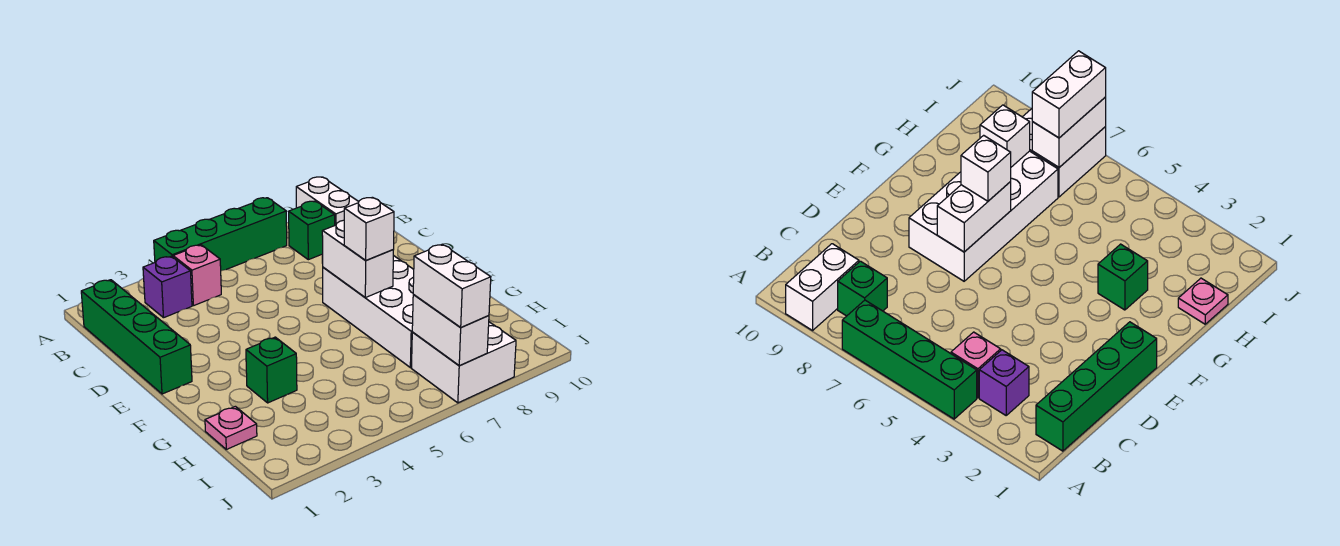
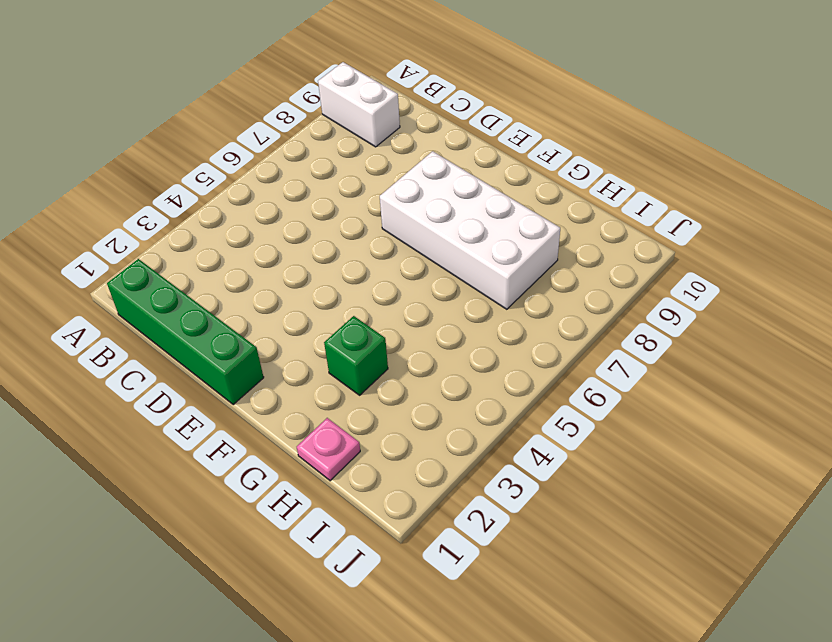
none -> green 1x4 brick [154,198,287,271]
none -> purple 1x1 brick [143,256,192,318]
none -> pink 1x1 brick [173,245,221,306]

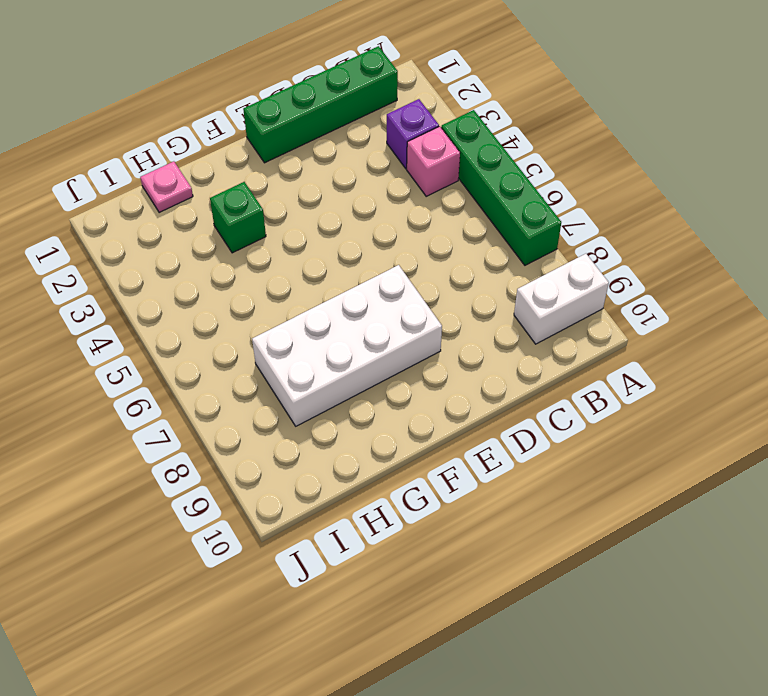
none -> green 1x1 brick [289,201,335,260]
none -> white 2x2 brick [411,322,516,403]
none -> white 1x2 brick [322,220,393,298]

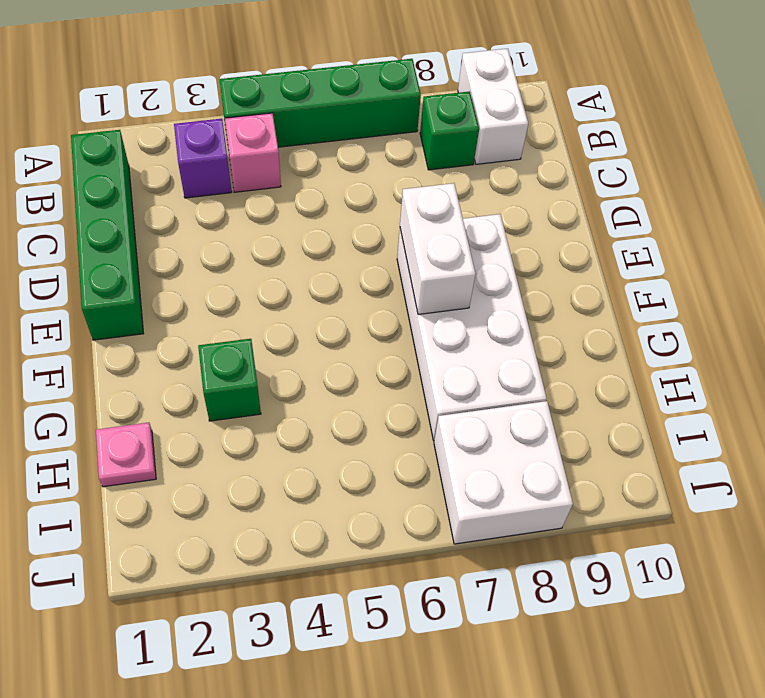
none -> white 1x1 brick [980,105,1030,167]
none -> white 1x2 brick [412,295,489,366]
none -> white 1x1 brick [344,197,394,260]

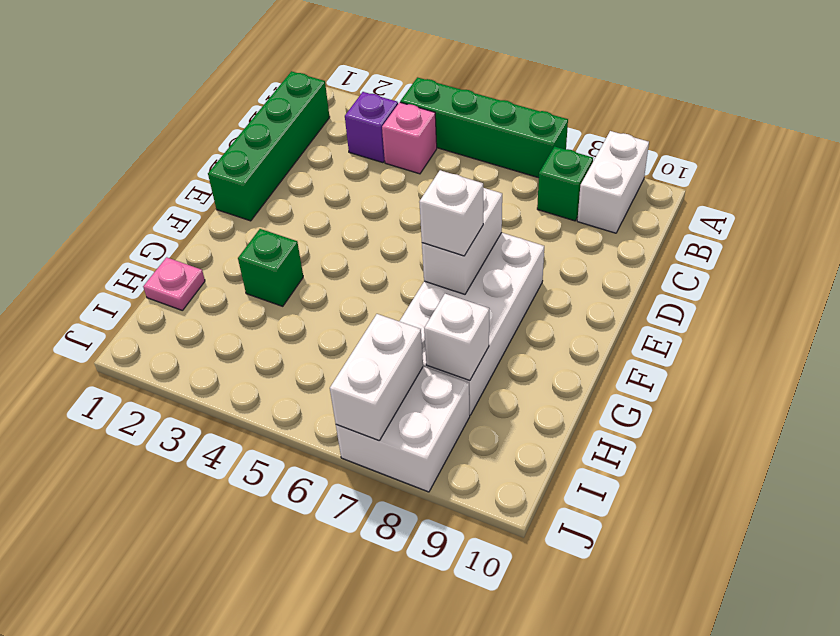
none -> white 1x2 brick [413,244,491,327]

